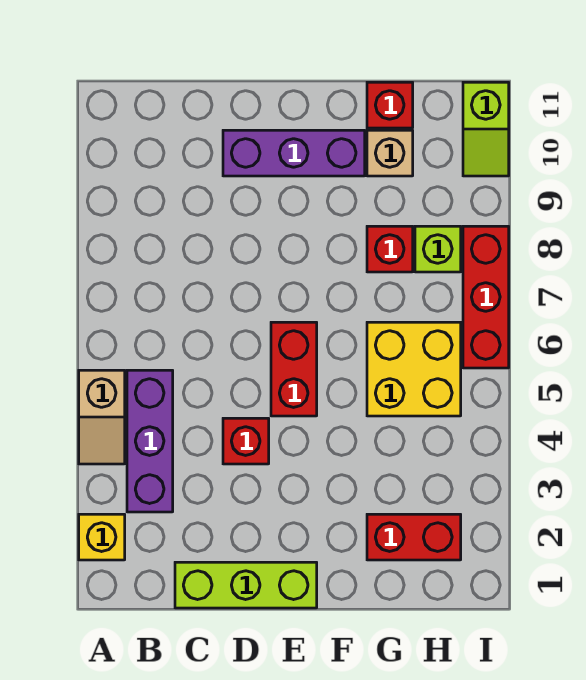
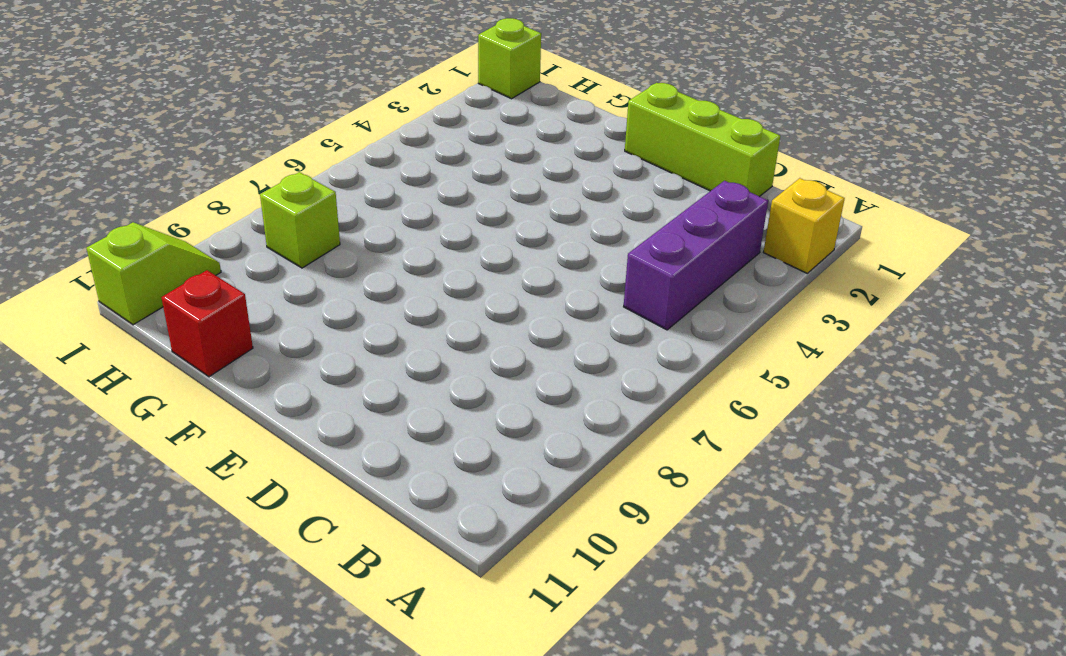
lime 1x1 brick [478,18,541,99] -> none
none -> tan 1x2 slope [79,370,125,464]
none -> red 1x1 brick [223,418,269,464]
none -> purple 1x3 brick [223,130,365,176]

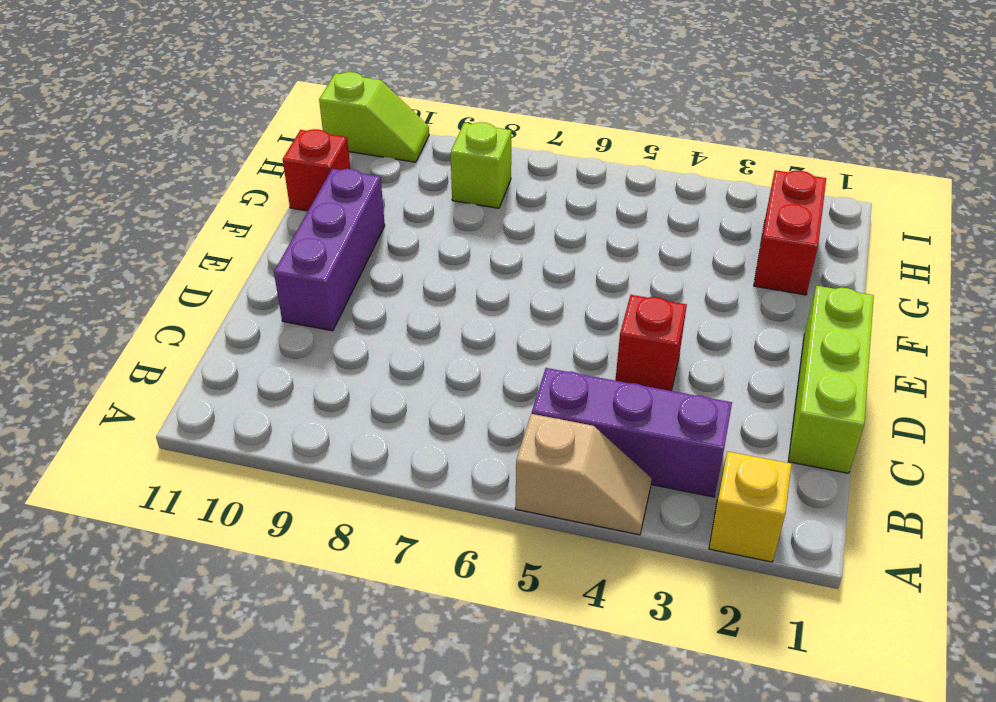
none -> red 1x2 brick [271,322,317,416]
none -> yellow 2x2 brick [367,322,461,416]
none -> red 1x1 brick [367,226,413,272]

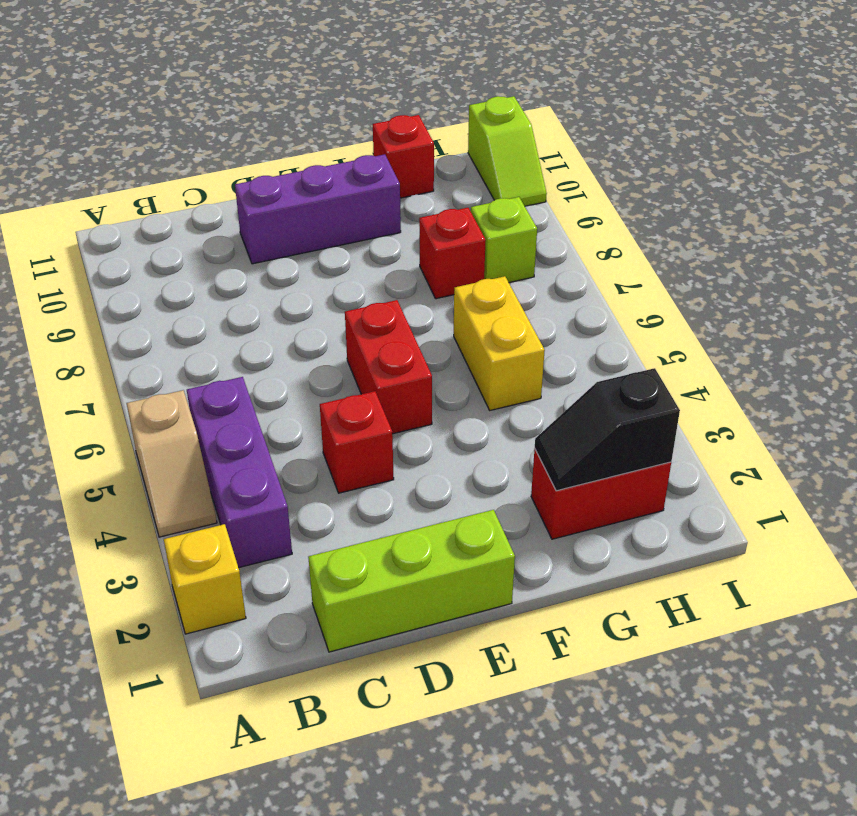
black 1x2 slope [535,368,680,491] -> none
yellow 1x2 brick [454,276,545,410] -> yellow 2x2 brick [367,322,461,416]
none -> tan 1x1 brick [367,130,413,176]
none -> red 1x3 brick [463,226,509,368]

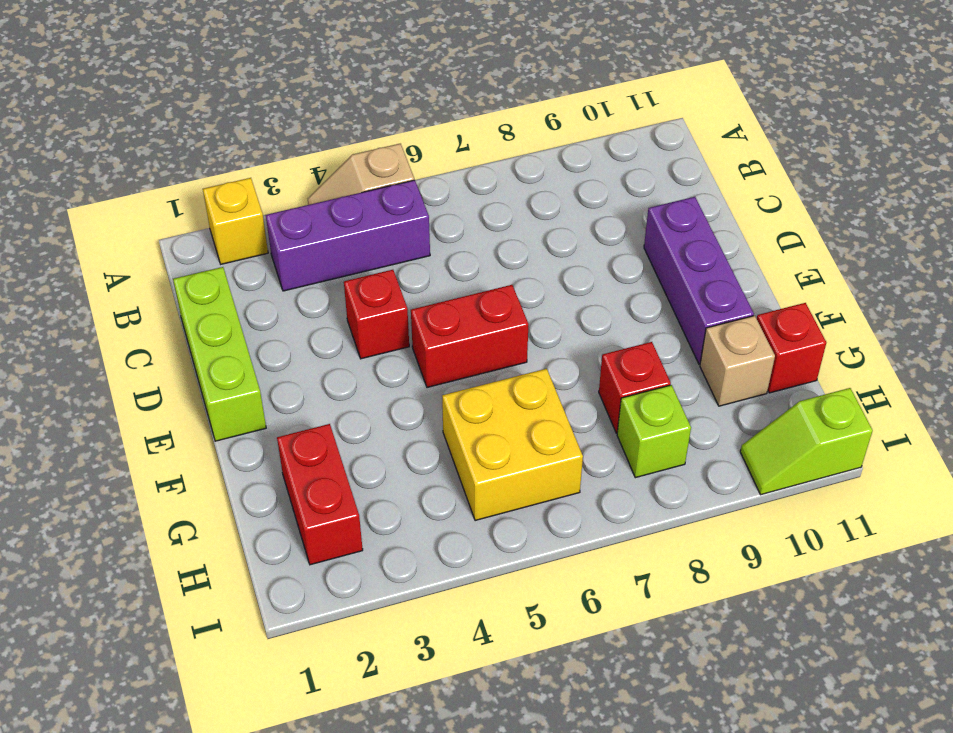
none -> red 1x3 brick [463,226,509,368]

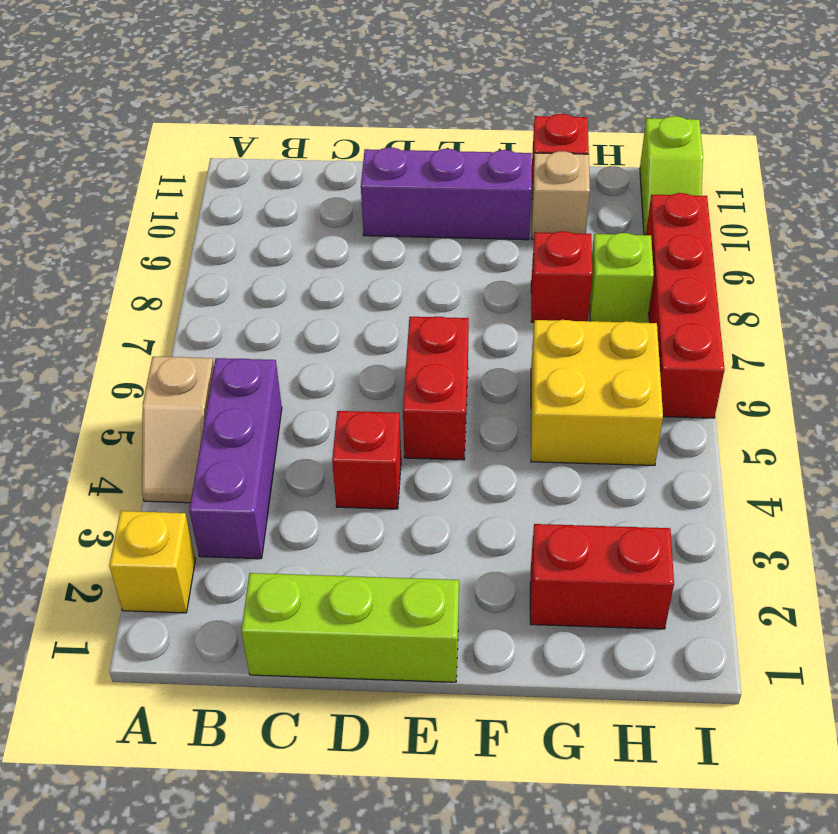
red 1x4 brick [646,193,725,418] -> red 1x3 brick [463,226,509,368]

